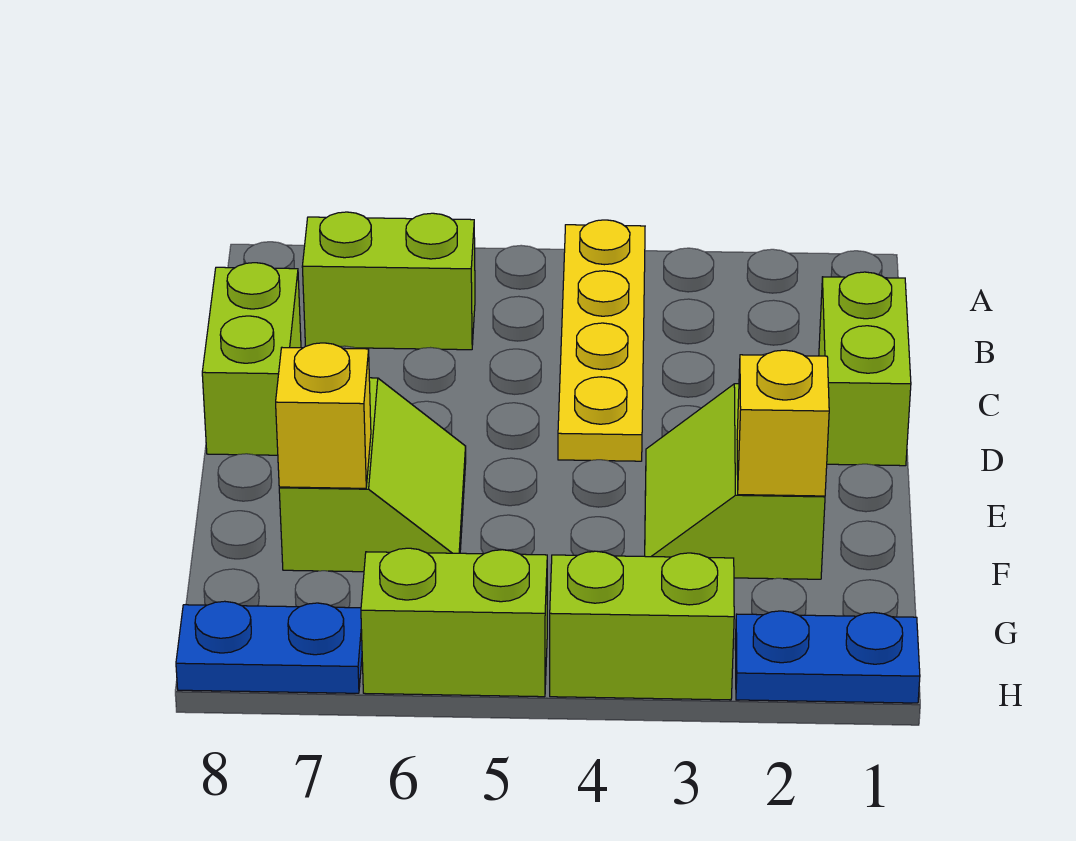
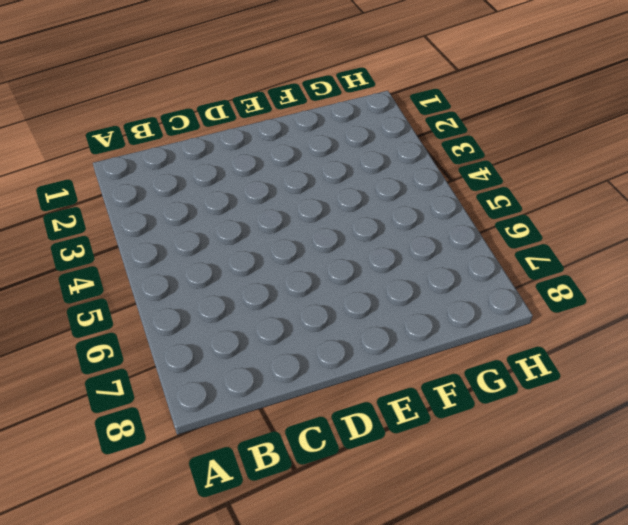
none -> yellow 1x4 plate [558,220,645,461]
none -> lime 1x2 brick [302,212,475,350]
none -> lime 1x2 brick [819,272,911,466]

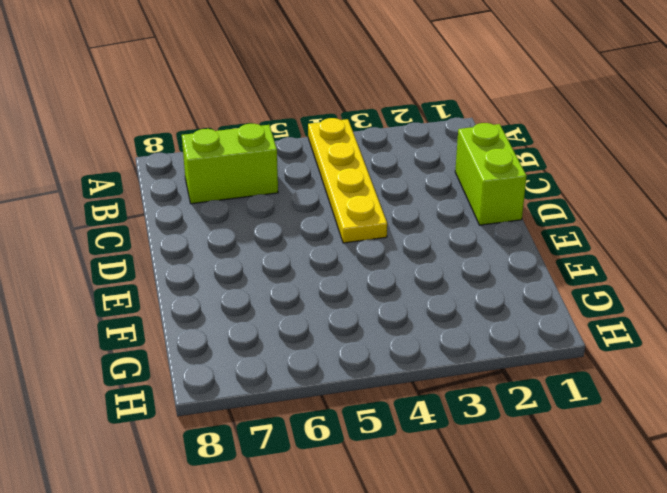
none -> lime 1x2 brick [202,263,301,455]
none -> lime 2x2 slope [645,384,825,579]
none -> lime 2x2 slope [279,378,466,572]

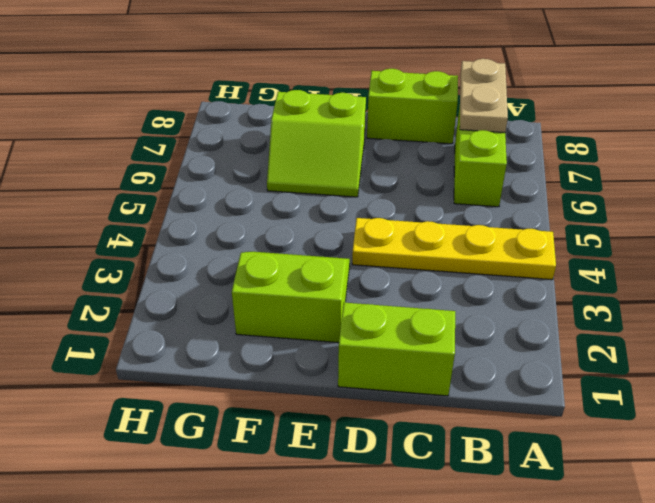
tan 1x2 plate [460,59,508,133] -> none
none -> blue 1x2 plate [735,611,920,703]
none -> lime 1x2 brick [550,551,734,700]
none -> lime 1x2 brick [361,548,547,697]

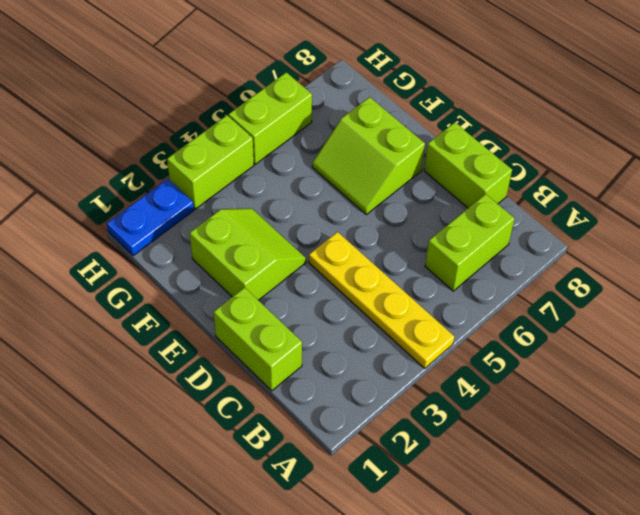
none -> blue 1x2 plate [176,601,362,693]
none -> yellow 1x1 brick [737,350,829,496]
none -> yellow 1x1 brick [276,343,371,488]

